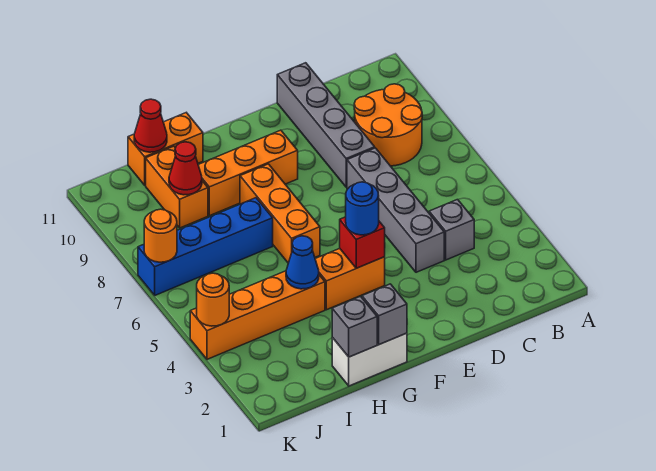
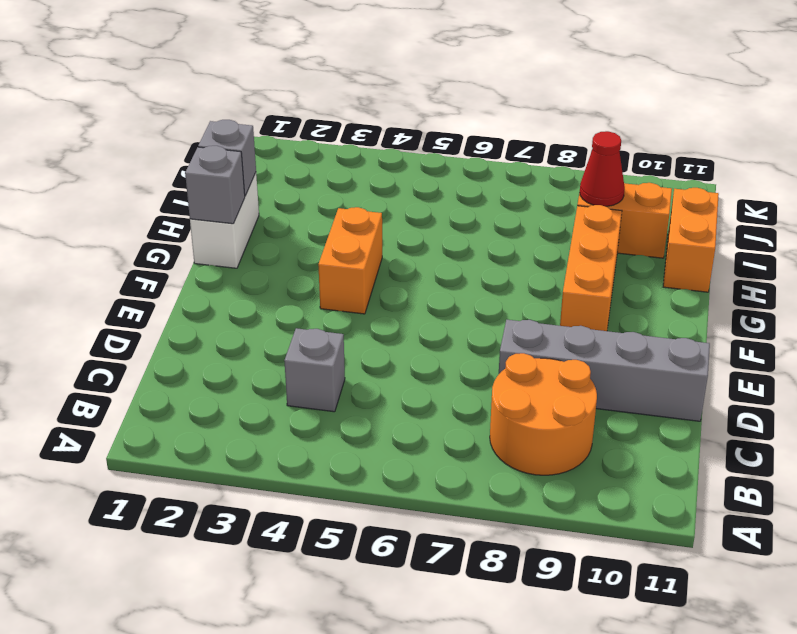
none -> grey 1x4 brick [347,148,444,272]
none -> orange 1x3 brick [240,164,320,263]
none -> orange 1x4 brick [190,271,325,359]

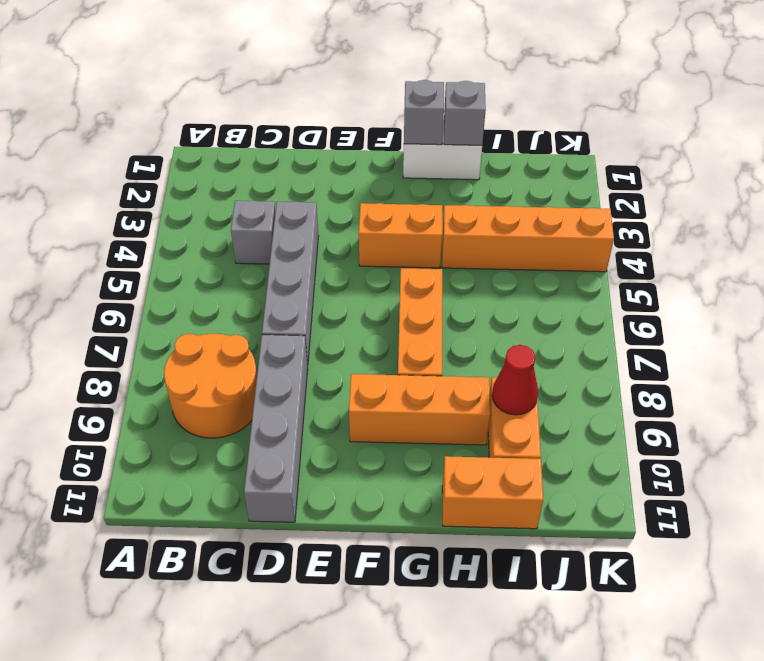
none -> blue 1x4 brick [138,198,273,295]
none -> red 1x1 brick [340,217,385,268]
none -> blue 1x1 cone [286,236,319,289]

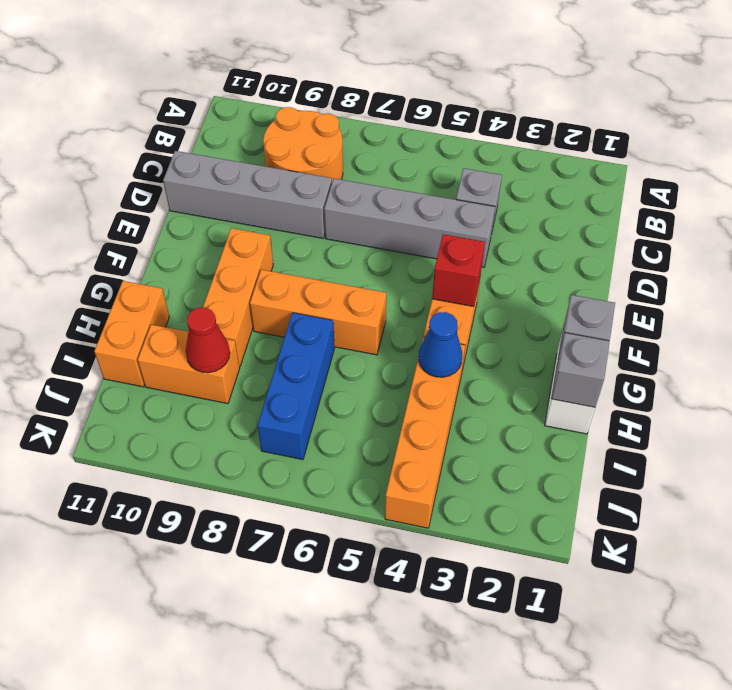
blue 1x3 brick [258,313,334,460] -> blue 1x4 brick [138,198,273,295]
none -> red 1x1 cone [134,99,167,152]
none -> orange 1x1 round brick [197,273,229,326]
none -> orange 1x1 round brick [144,209,177,262]

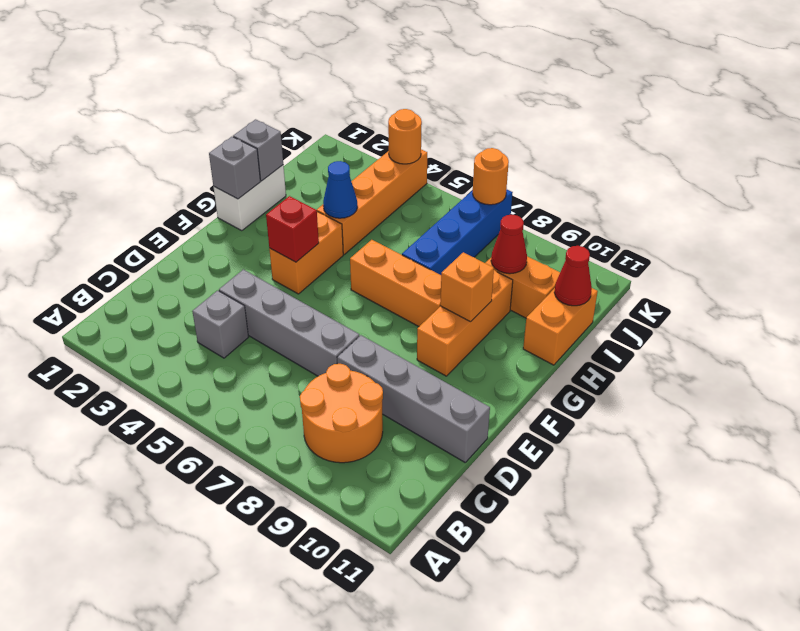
orange 1x1 brick [440,252,494,322] -> none
none -> blue 1x1 round brick [346,182,379,235]

